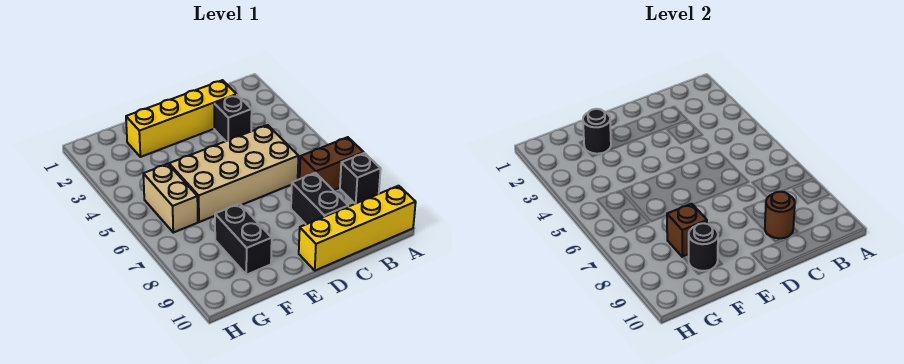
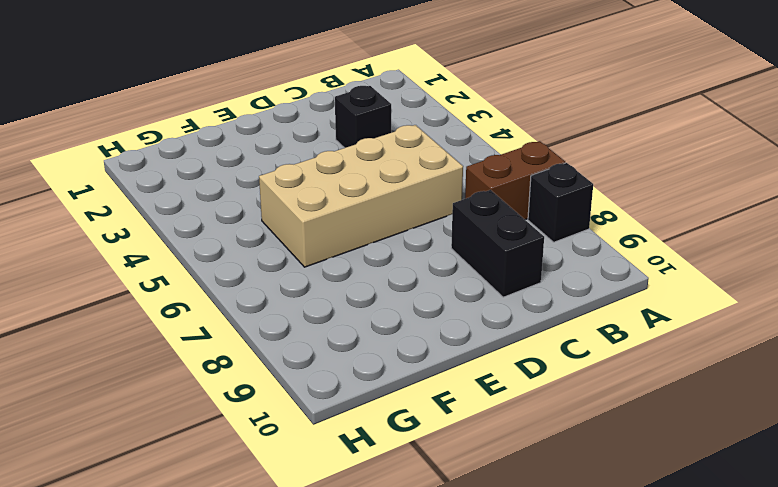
none -> yellow 1x4 brick [299,186,416,271]
none -> yellow 1x4 brick [126,80,237,157]
none -> black 1x2 brick [215,204,272,275]

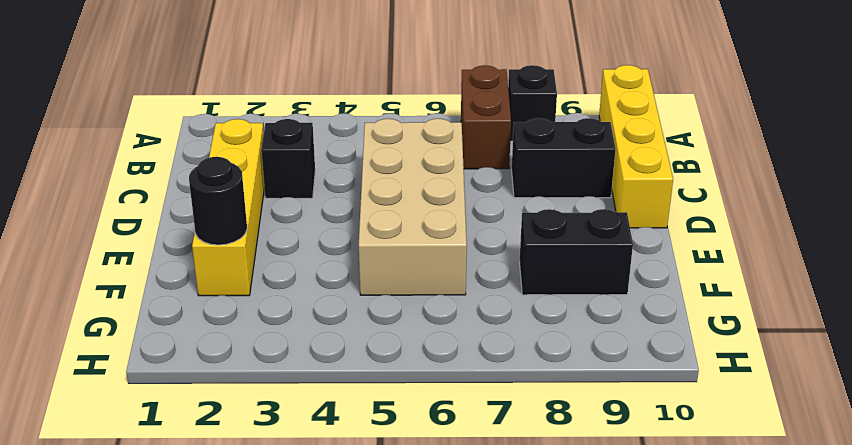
none -> tan 1x2 brick [143,164,198,233]
none -> brown 1x1 round brick [765,192,795,238]
none -> brown 1x1 brick [667,204,707,257]

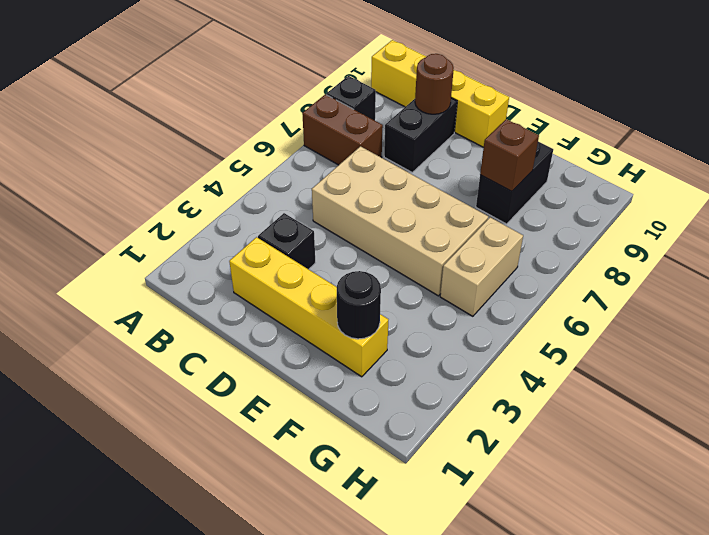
none -> black 1x1 round brick [689,223,718,271]

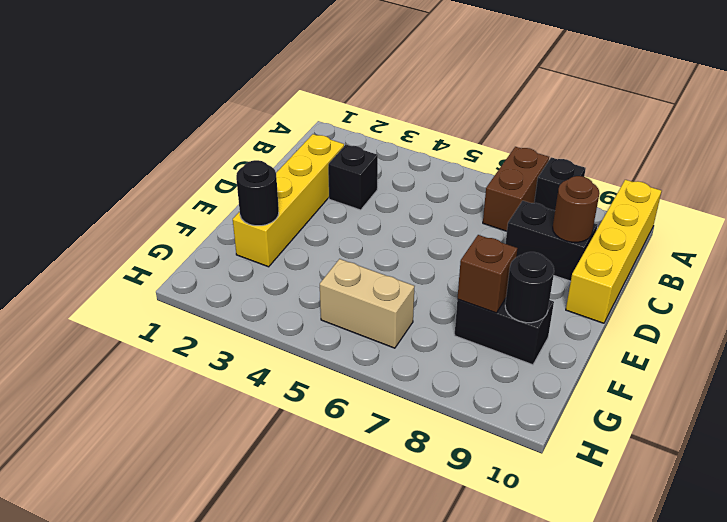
none -> tan 2x4 brick [169,125,298,222]

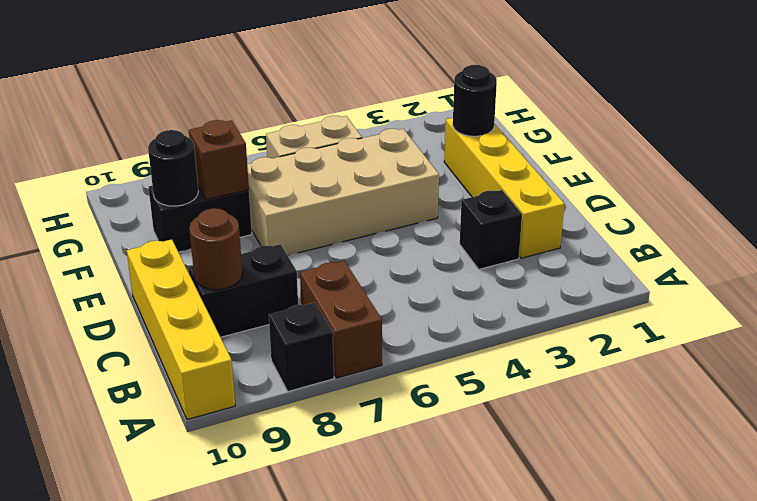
tan 2x4 brick [247,129,439,255] -> tan 2x4 brick turned to [169,125,298,222]

